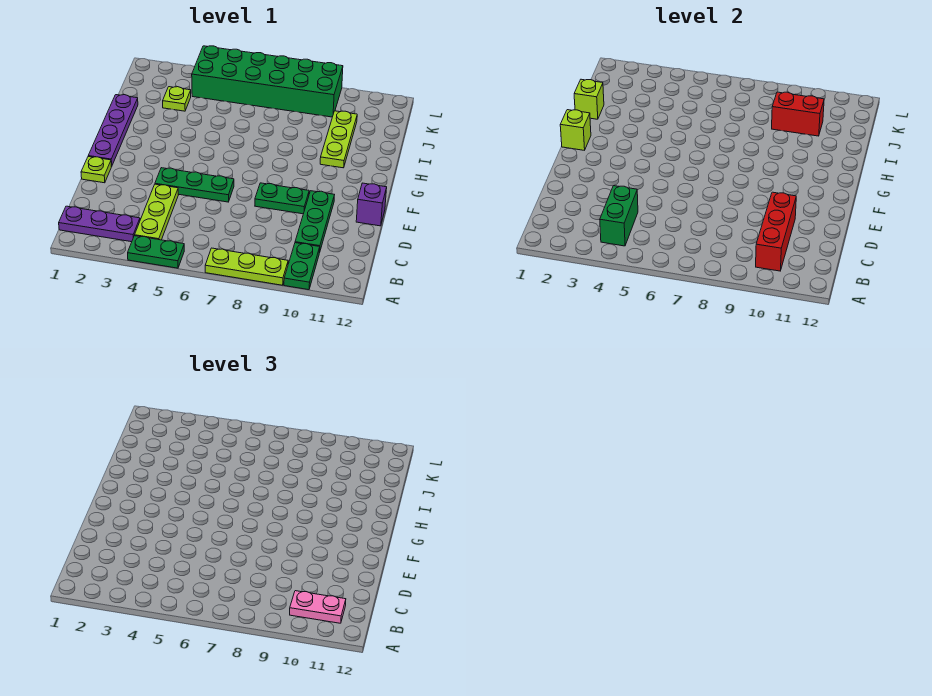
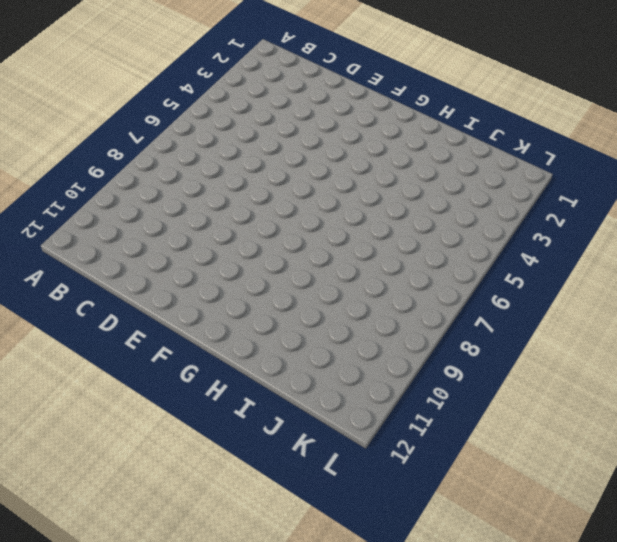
none -> green 1x2 plate [128,236,184,268]
none -> lime 1x3 plate [205,248,288,285]
none -> green 1x2 plate [284,243,320,290]

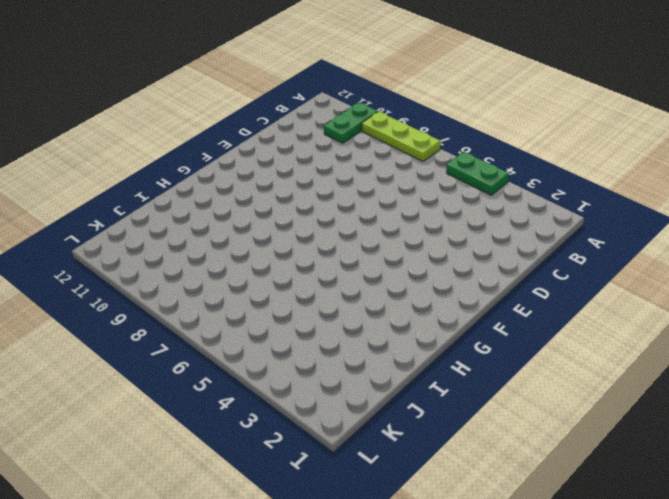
none -> purple 1x3 plate [59,206,140,242]
none -> lime 1x3 plate [135,184,178,240]
none -> green 1x3 plate [295,191,334,253]

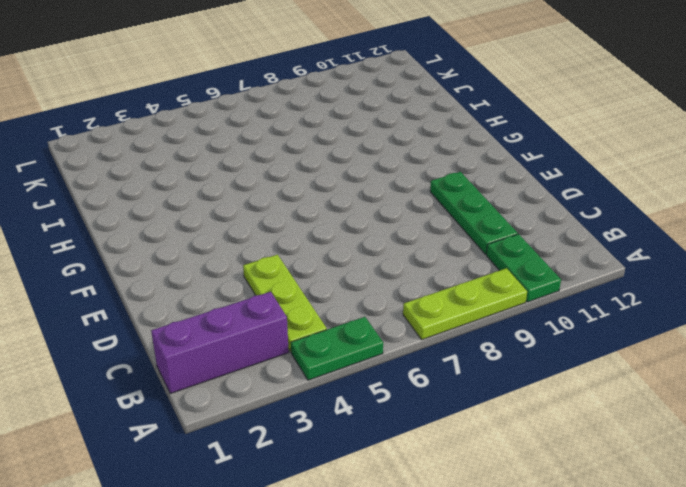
purple 1x3 brick [151,292,289,394] -> purple 1x3 plate [59,206,140,242]
none -> lime 1x1 plate [81,157,112,183]
none -> green 1x3 plate [155,168,234,202]
none -> green 1x2 plate [255,183,309,214]

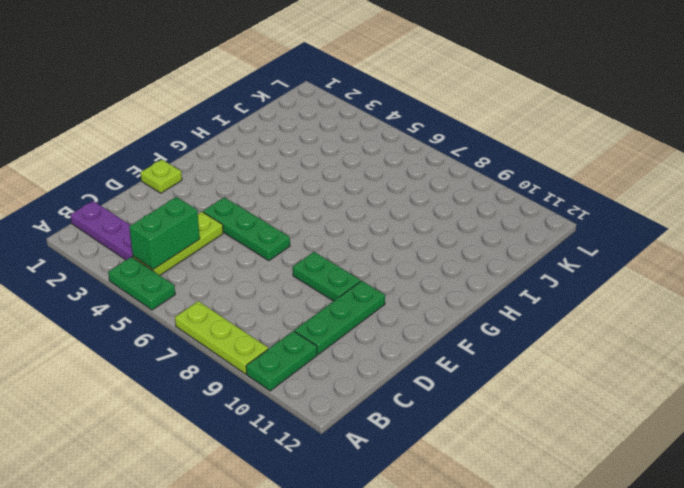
none -> purple 1x1 brick [356,183,387,226]
none -> purple 1x4 plate [88,95,138,166]
none -> lime 1x3 plate [320,111,357,168]

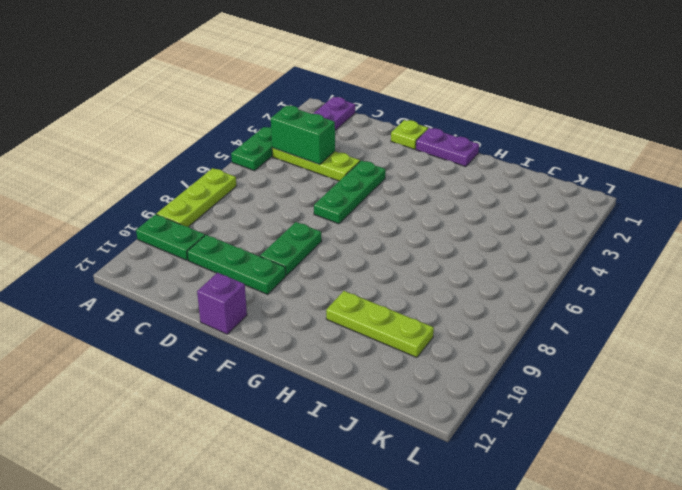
purple 1x2 plate [416,128,479,167] -> purple 1x4 plate [88,95,138,166]
none -> lime 1x1 plate [163,87,191,111]
none -> green 2x6 brick [192,46,343,117]
none -> red 1x3 brick [756,192,796,271]

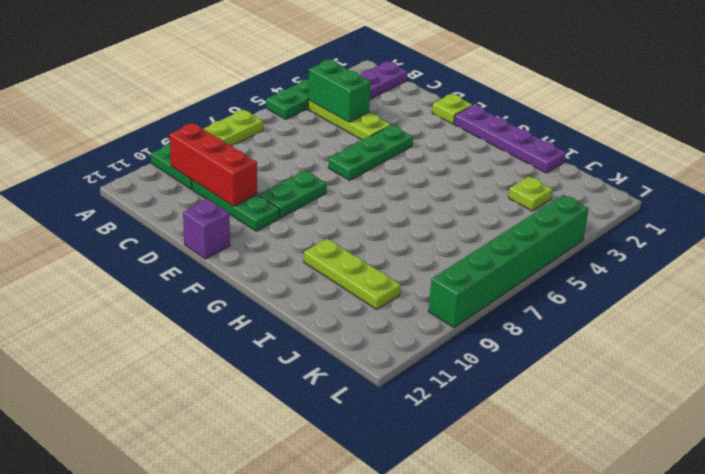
green 1x6 brick [428,195,589,328] -> green 2x6 brick [192,46,343,117]
none -> lime 1x1 brick [560,110,591,150]
none -> lime 1x1 brick [574,79,604,119]
none -> red 1x2 brick [772,92,824,136]

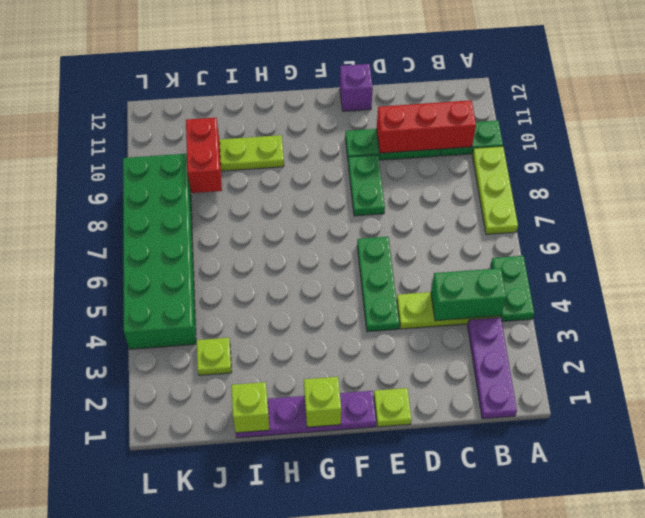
none -> pink 1x2 plate [290,591,346,623]

